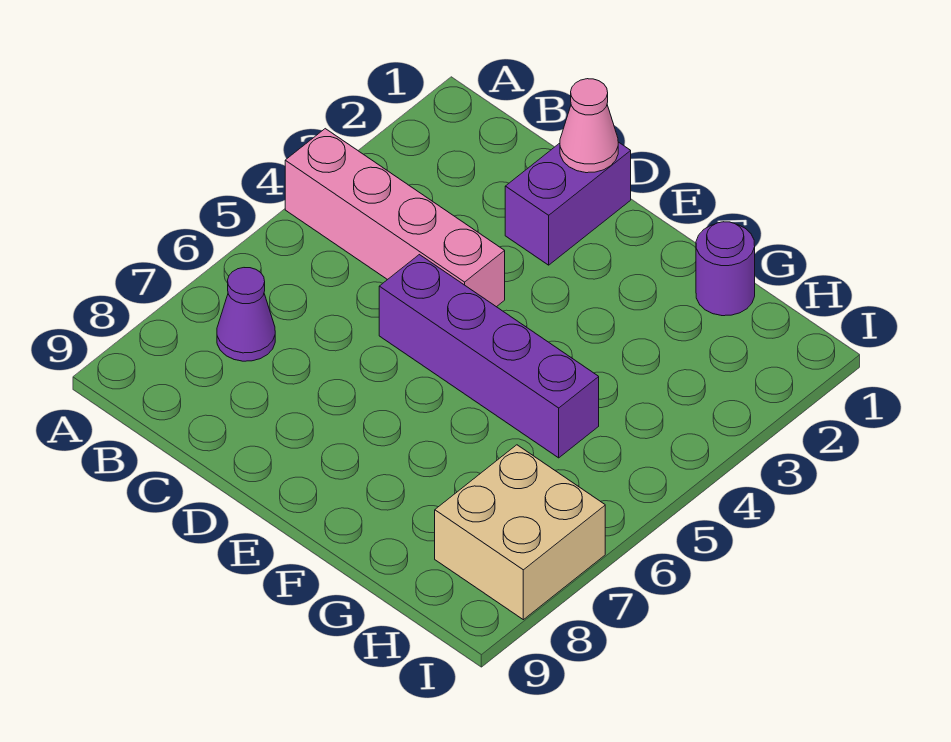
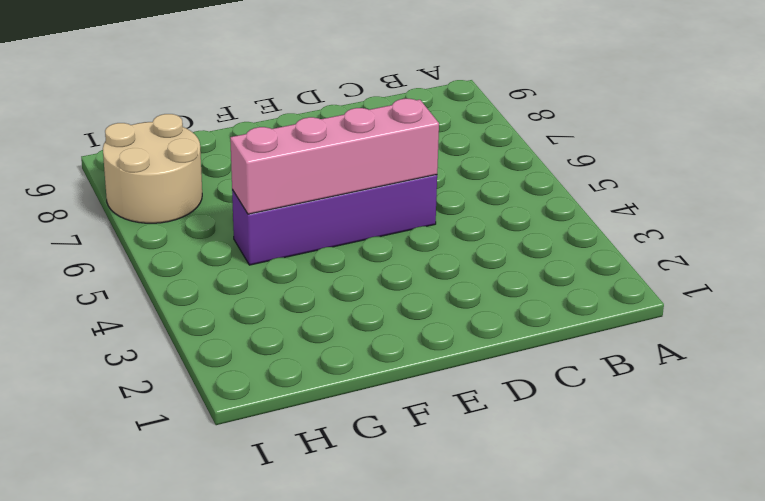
pink 1x4 brick [230,99,439,214] -> pink 1x4 brick moved to [285,129,505,307]
tan 2x2 round brick [103,114,202,223] -> tan 2x2 brick [435,445,605,620]
none -> purple 1x1 cone [217,268,275,361]
none -> purple 1x2 brick [505,142,631,265]

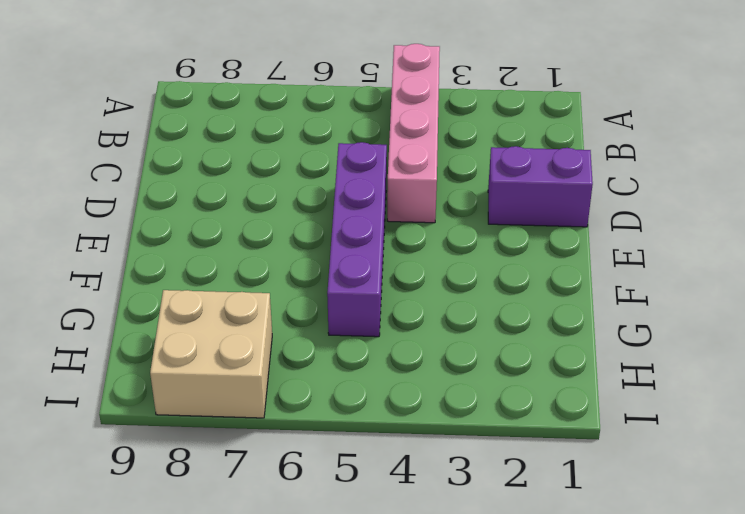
none -> purple 1x1 cone [217,268,275,361]
none -> purple 1x1 round brick [696,222,755,316]

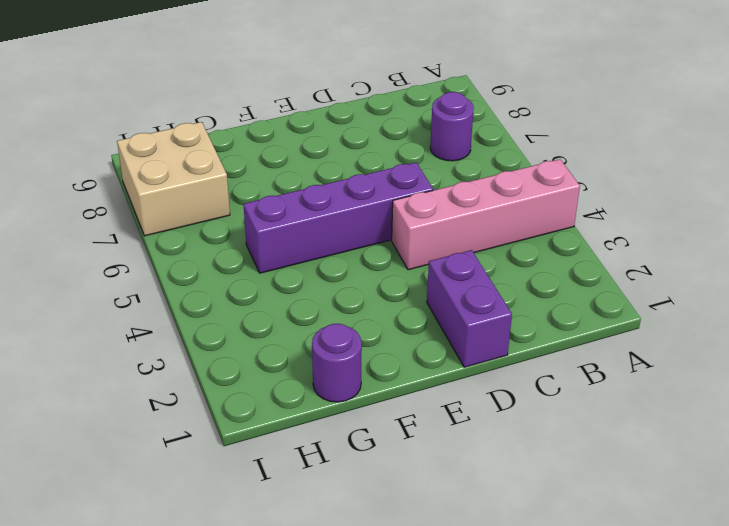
purple 1x1 round brick [430,92,474,161] -> purple 1x1 cone [217,268,275,361]
none -> pink 1x1 cone [560,79,618,173]

